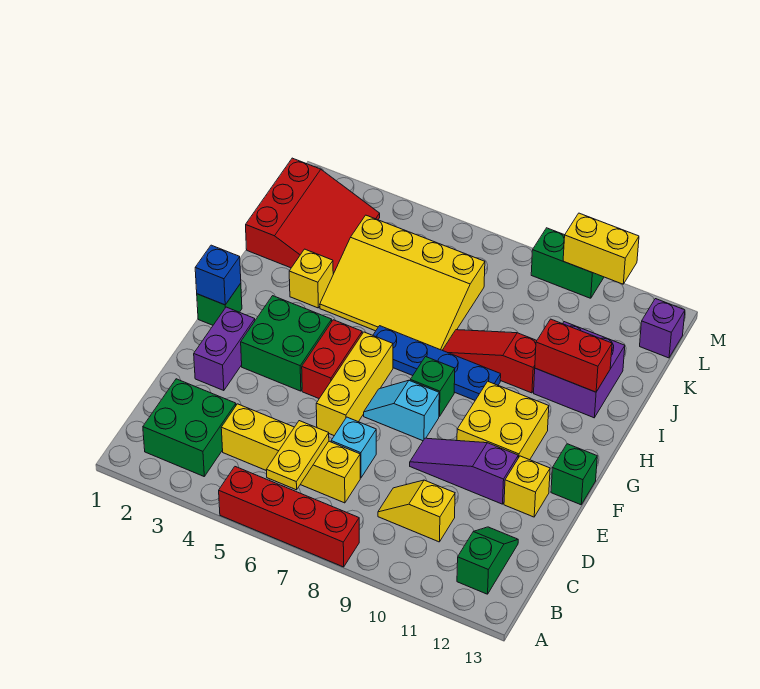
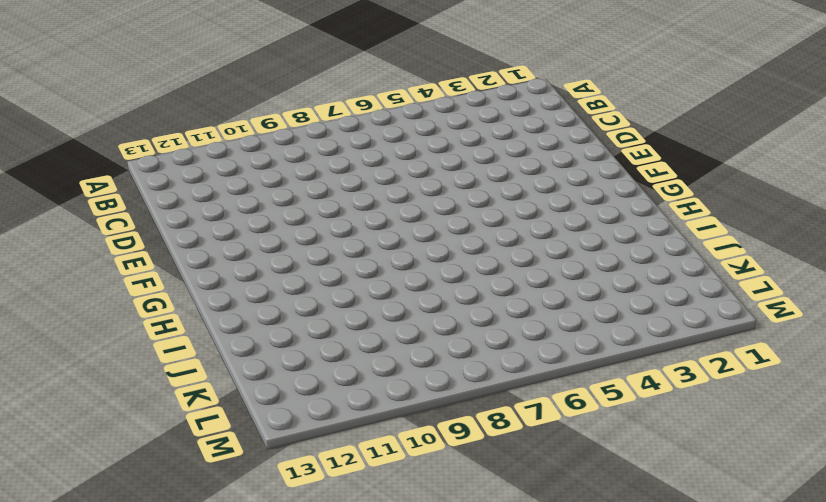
none -> red 1x4 brick [219,467,359,567]
none -> green 2x2 brick [143,379,236,476]
none -> green 1x2 slope [457,527,518,594]

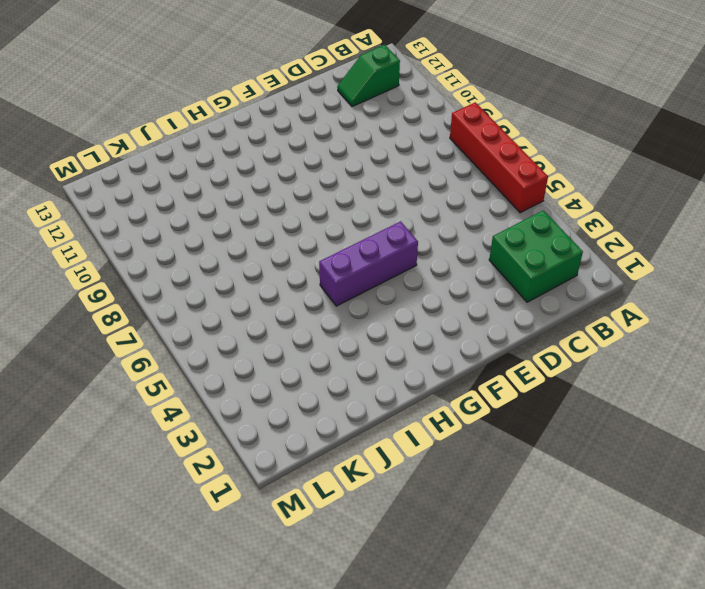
purple 1x3 brick [319,221,418,306] -> red 1x2 brick [302,320,362,398]
none -> yellow 1x4 brick [221,404,360,503]
none -> yellow 1x2 slope [378,480,455,542]
none -> cyan 1x1 brick [331,417,376,478]

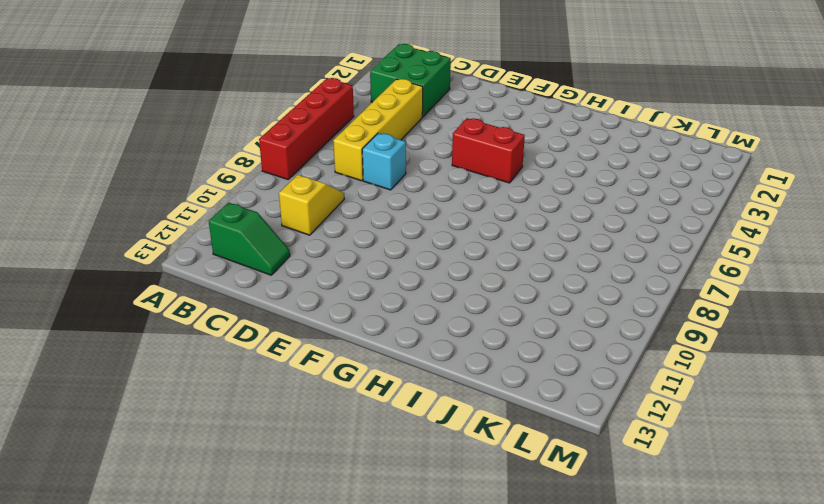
none -> purple 1x2 brick [194,307,255,391]
none -> yellow 1x3 brick [316,332,393,436]
none -> purple 1x3 slope [410,438,518,504]

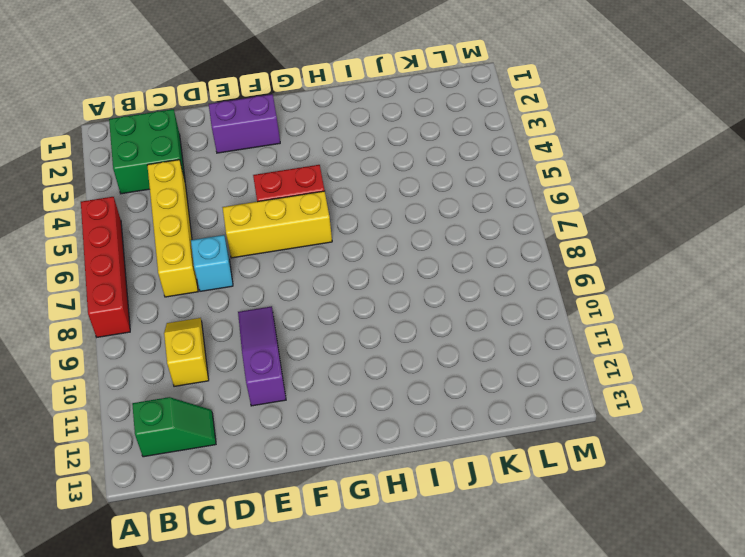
none -> yellow 1x1 brick [504,456,550,517]
none -> green 2x2 brick [241,296,332,391]
none -> cyan 1x2 slope [364,381,439,441]

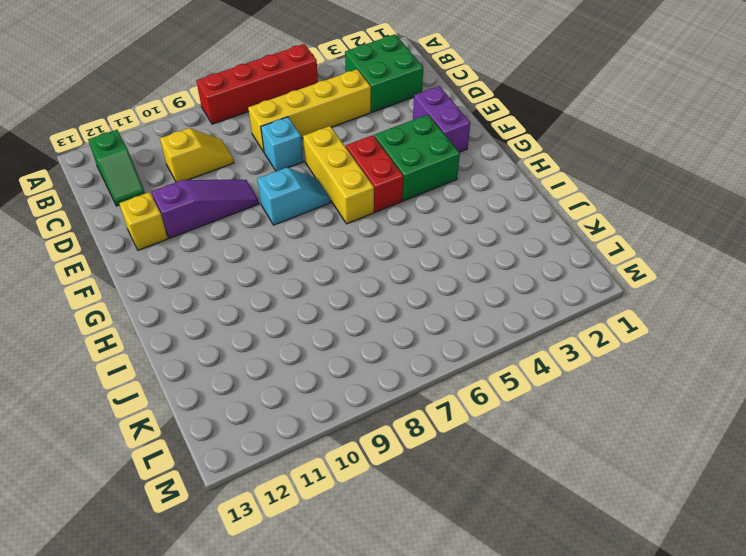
none -> yellow 2x2 brick [457,381,549,460]
none -> green 1x1 brick [551,444,597,505]
none -> green 1x1 brick [197,283,242,325]

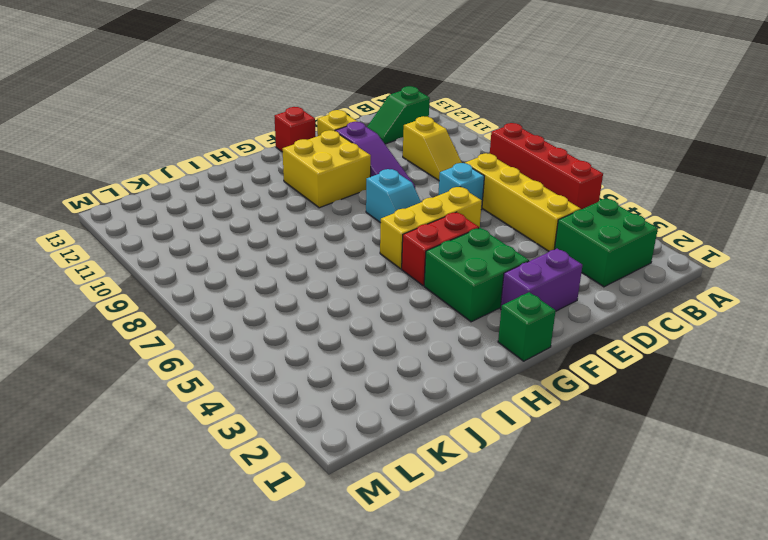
red 1x1 brick [274,107,316,152] -> green 1x1 brick [551,444,597,505]
none -> green 1x1 brick [410,357,455,417]
none -> blue 1x4 plate [373,326,501,400]
none -> yellow 1x1 brick [289,249,333,308]

